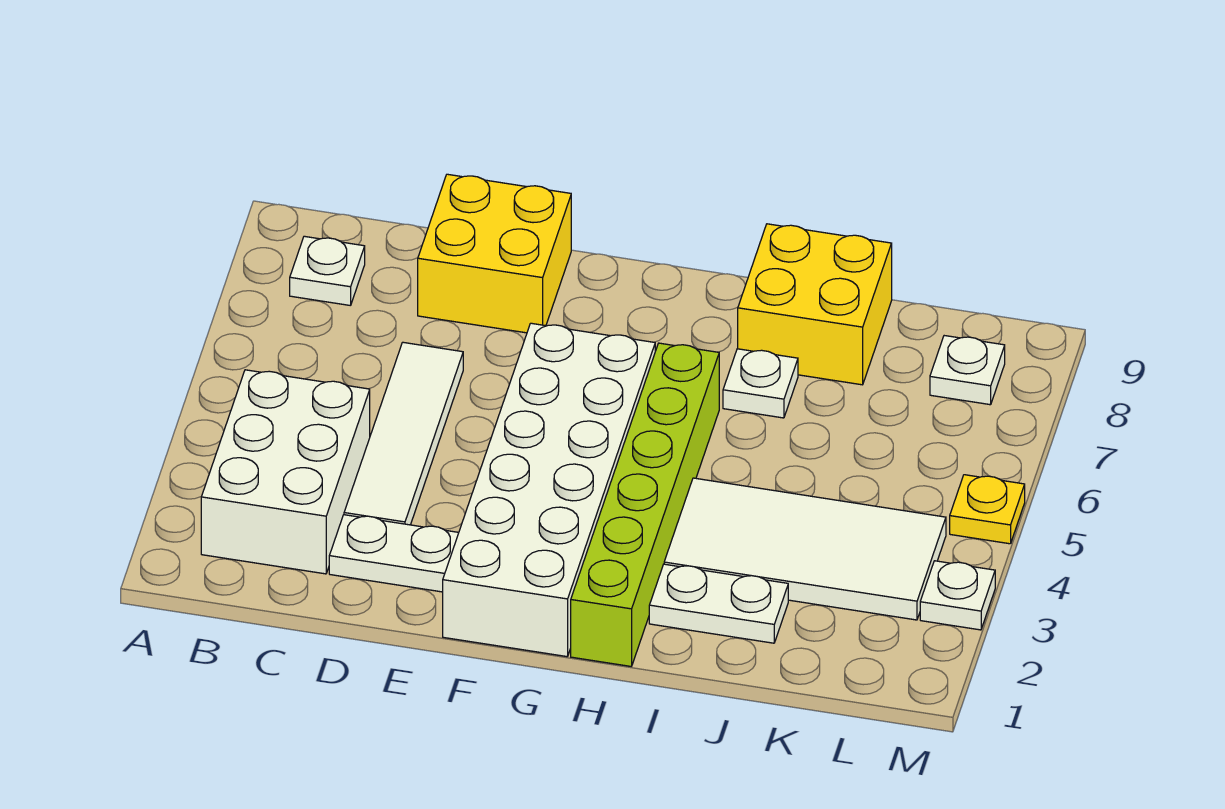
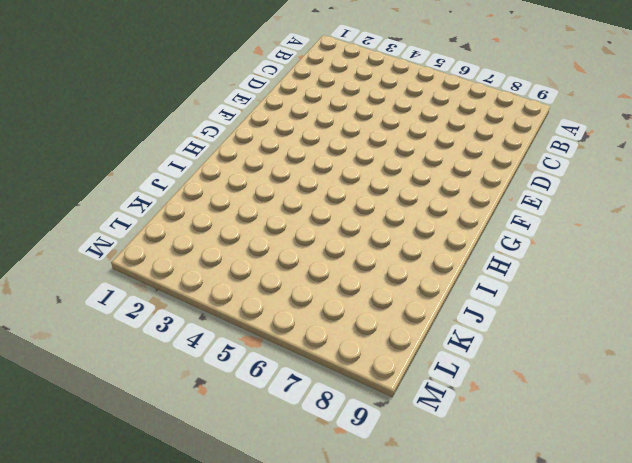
none -> white 2x3 brick [201,370,370,574]
none -> white 1x1 plate [290,236,365,306]
none -> white 1x2 plate [329,515,459,592]

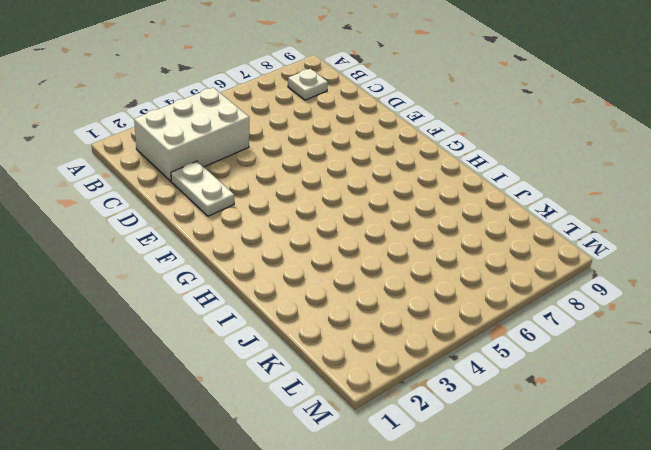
none -> white 1x4 tile [344,342,463,525]
none -> yellow 2x2 brick [418,174,571,333]
none -> white 2x6 brick [443,323,655,657]

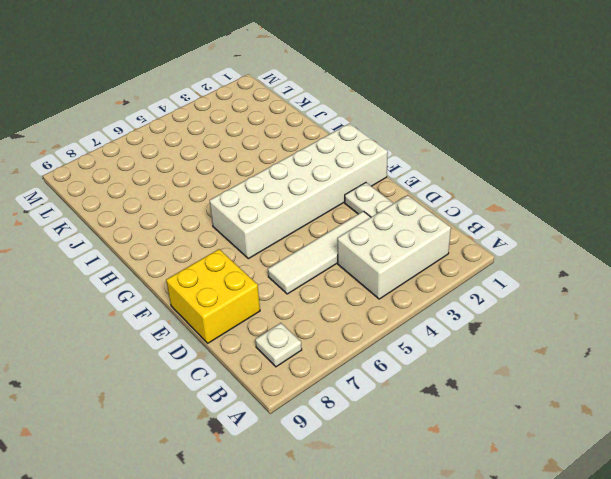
none -> lime 1x6 brick [571,343,719,666]
none -> white 1x2 plate [649,564,788,643]
none -> white 2x4 tile [664,478,946,620]

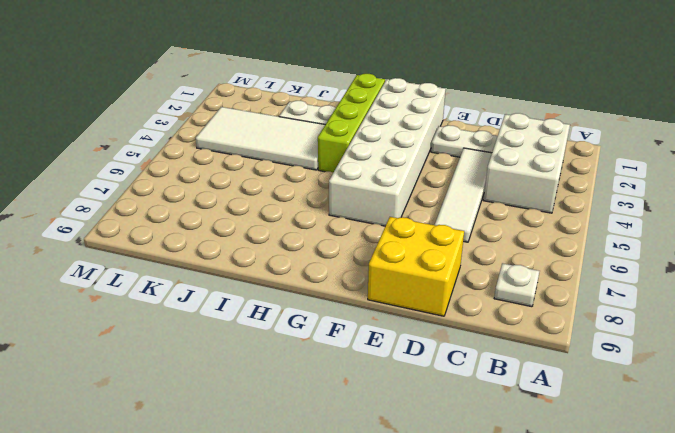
lime 1x4 brick [318,74,385,172] -> lime 1x6 brick [571,343,719,666]
none -> white 1x1 plate [723,349,798,418]
none -> yellow 2x2 brick [738,224,892,385]
none -> white 1x1 plate [930,336,1005,405]

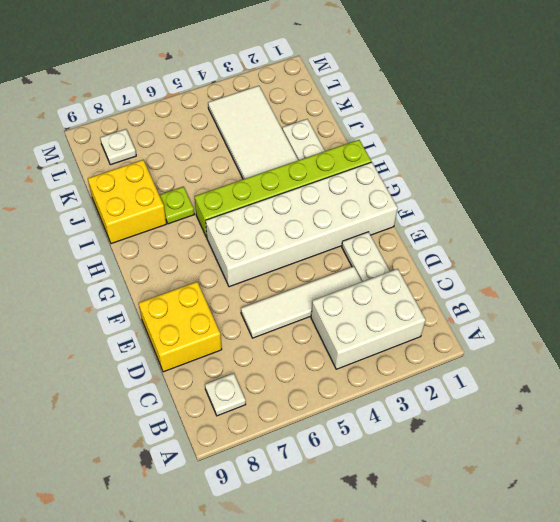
lime 1x1 plate [159,187,194,224] -> white 1x1 plate [723,349,798,418]
none -> white 1x1 plate [920,561,995,630]
none -> yellow 1x1 plate [950,475,1025,544]

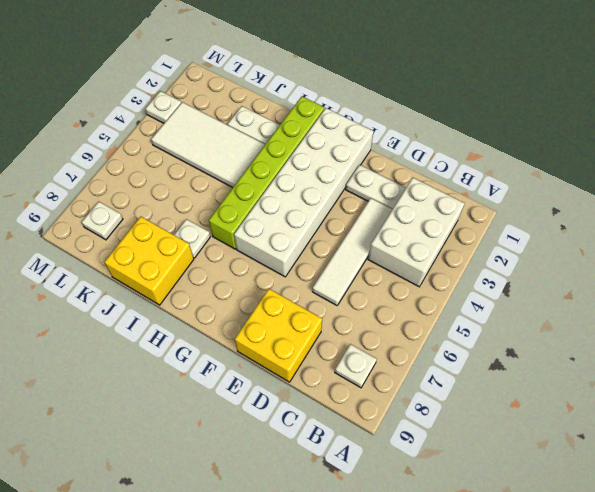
none -> yellow 1x1 plate [950,475,1025,544]

